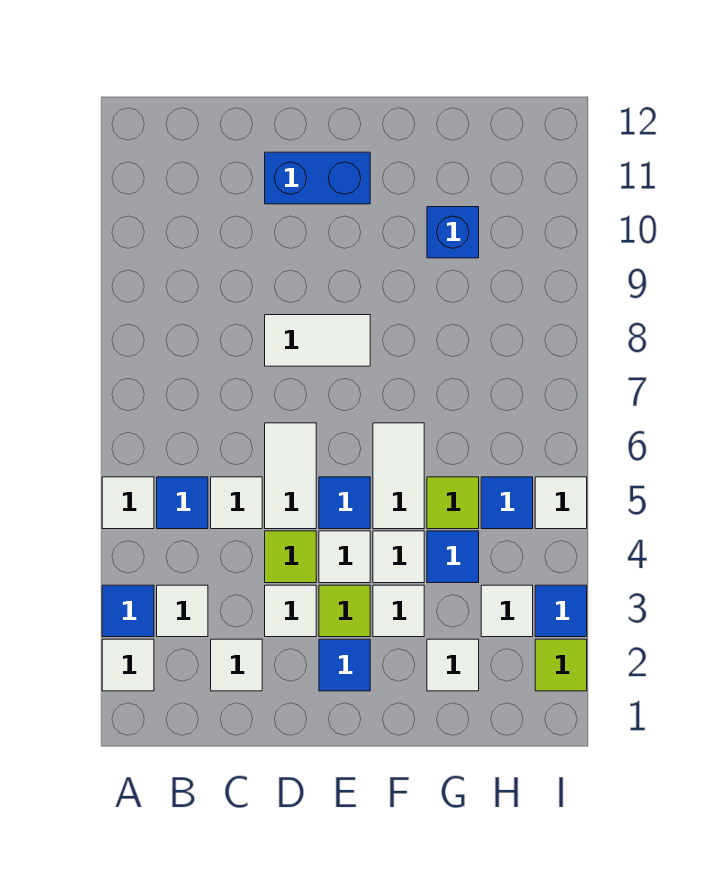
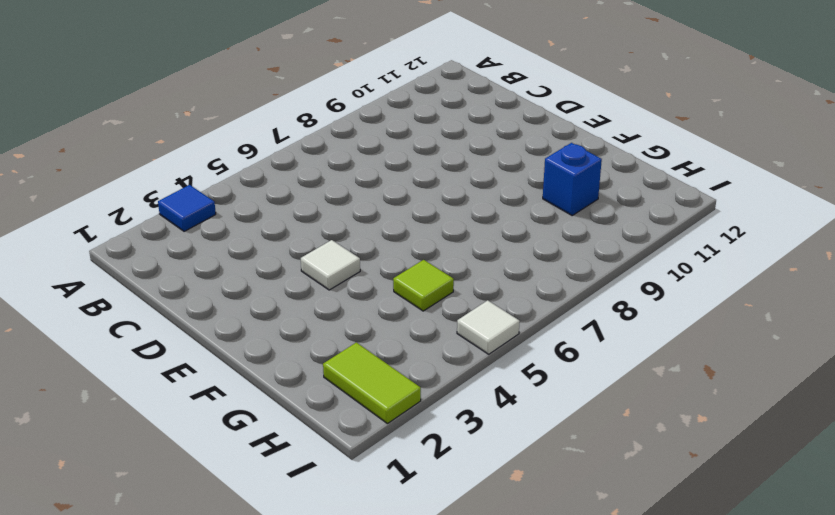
lime 1x2 tile [323,342,421,424] -> lime 1x1 tile [535,639,587,691]
none -> white 1x1 tile [102,639,154,691]
none -> white 1x1 tile [102,477,154,529]
none -> white 1x1 tile [157,585,208,637]

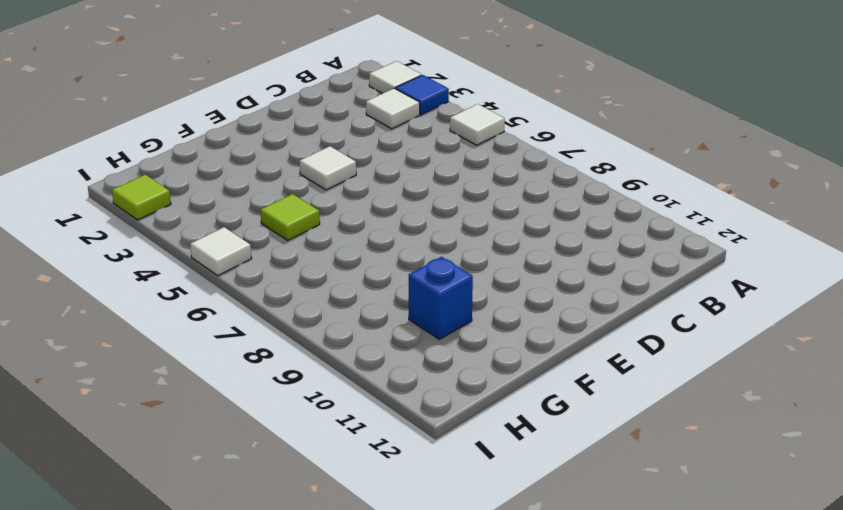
none -> blue 1x1 tile [157,477,208,529]
none -> white 1x1 tile [211,639,262,691]
none -> white 1x1 tile [211,477,262,529]

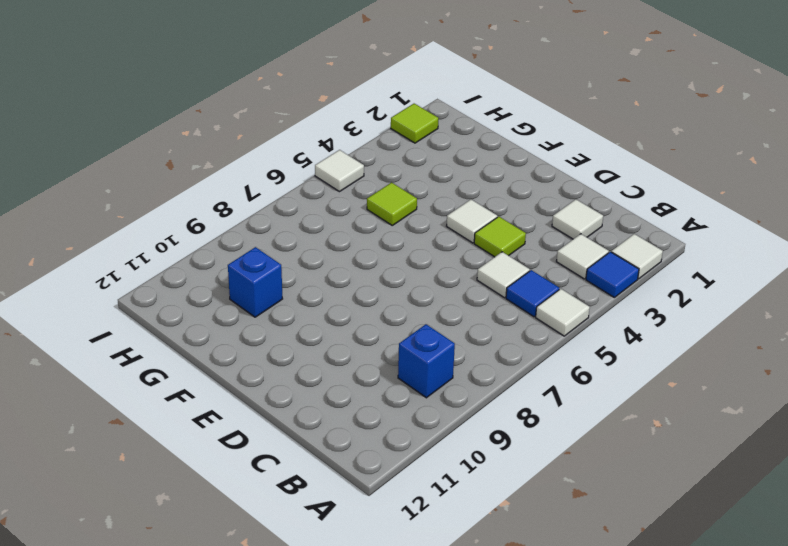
blue 1x1 brick [398,324,455,398] -> none
none -> white 1x1 tile [265,585,316,637]
none -> white 1x2 tile [265,423,316,529]
none -> white 1x2 tile [265,315,370,366]

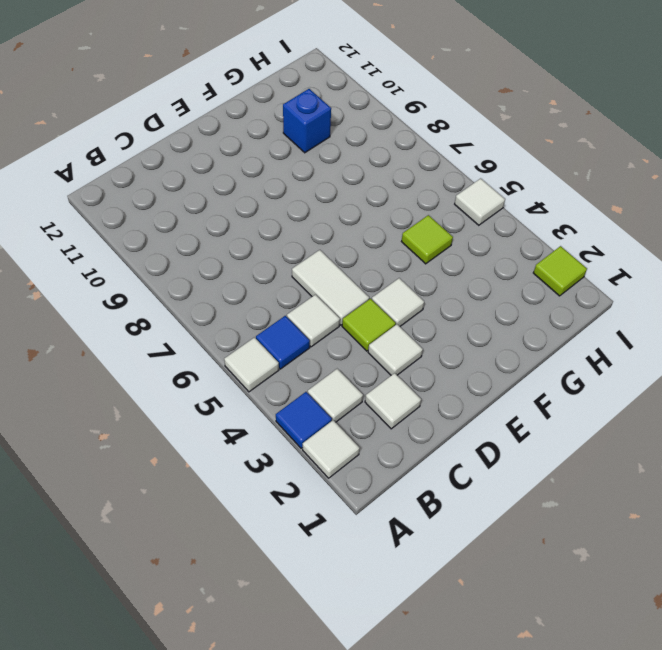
none -> white 1x2 tile [265,315,370,366]
none -> blue 1x2 brick [265,152,370,204]
none -> blue 1x1 tile [319,639,370,691]

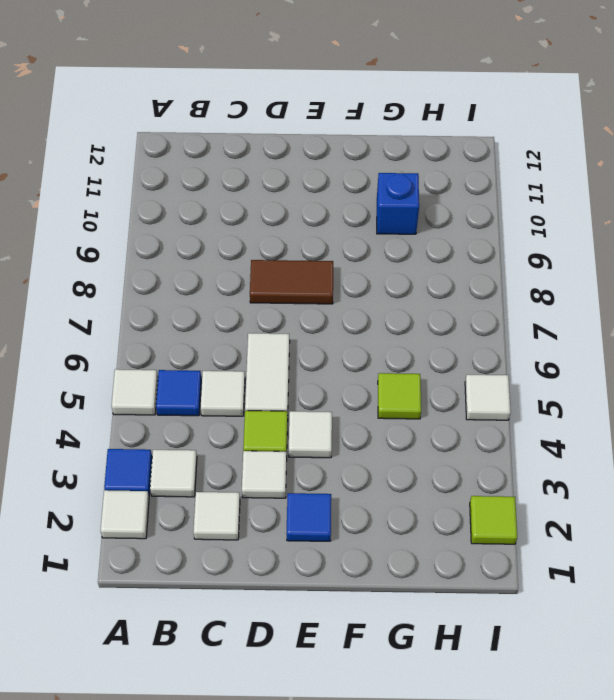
brown 1x2 tile [250,260,333,304] -> white 1x2 tile [265,315,370,366]
none -> blue 1x2 brick [265,152,370,204]
none -> lime 1x1 tile [319,585,370,637]
none -> blue 1x1 tile [319,477,370,529]

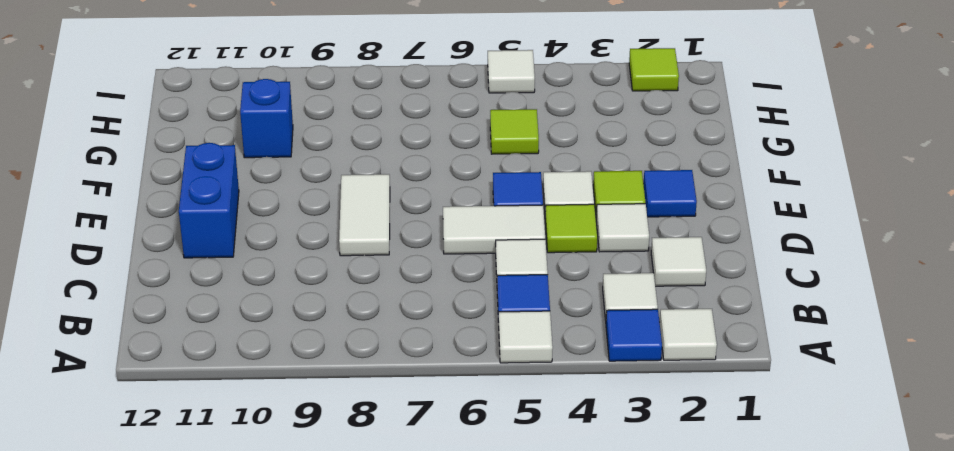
none -> white 1x1 tile [373,585,424,637]
none -> white 1x1 tile [373,531,424,583]
none -> white 1x2 tile [373,423,424,529]

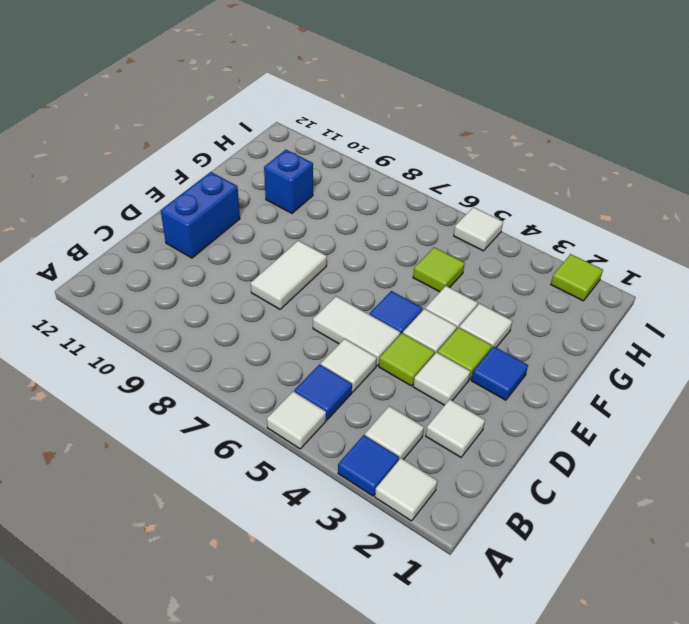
none -> white 1x2 tile [373,423,424,529]
none -> white 1x1 tile [427,639,479,691]
none -> blue 1x1 tile [427,531,479,583]

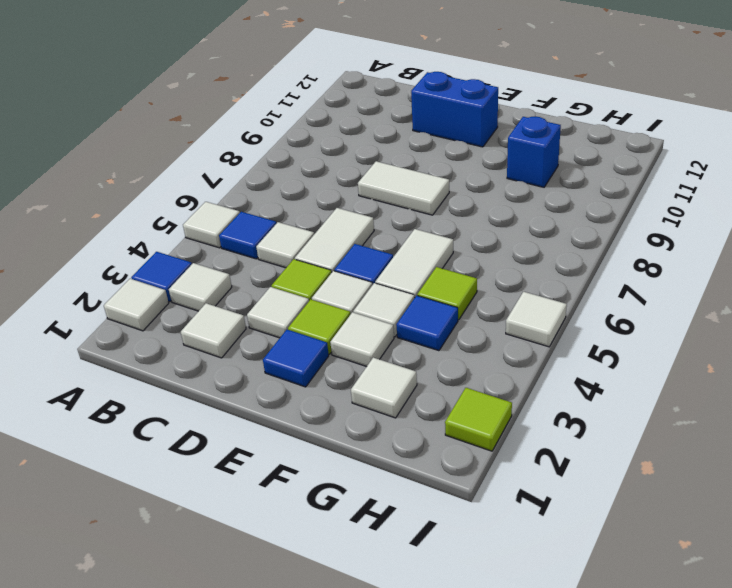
none -> white 1x1 tile [481,585,533,637]
none -> blue 1x1 tile [481,477,533,529]
none -> blue 1x1 tile [535,585,587,637]

